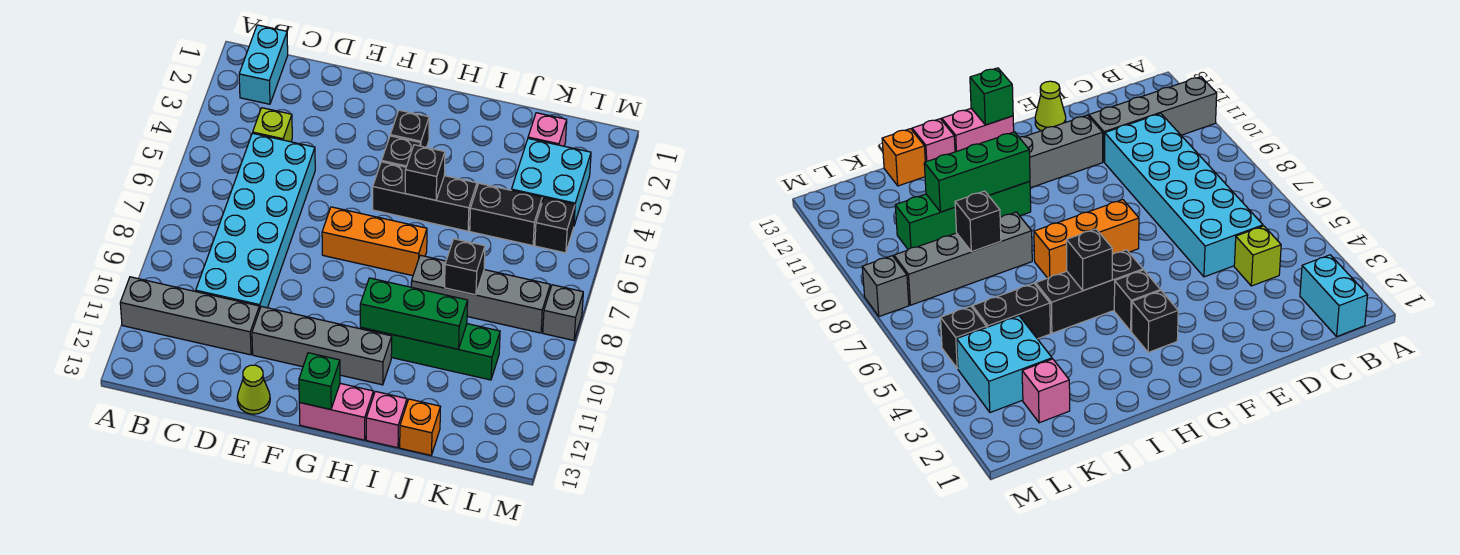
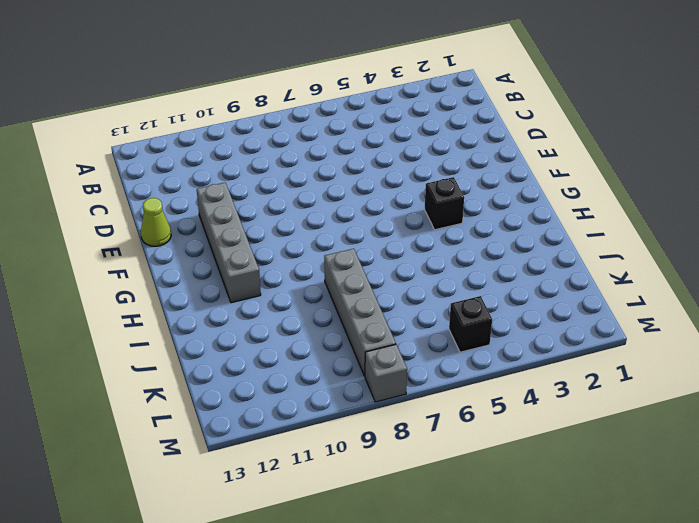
none -> grey 1x4 brick [120,277,260,355]
none -> cyan 1x2 brick [239,25,288,104]
none -> lime 1x1 brick [253,108,292,142]

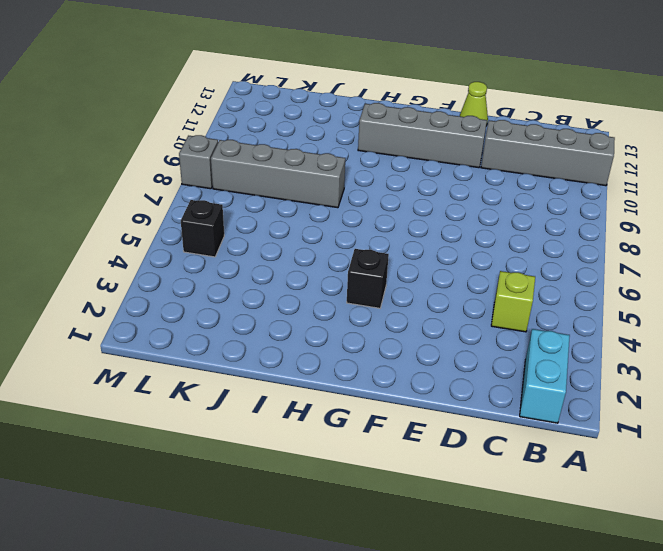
none -> cyan 2x6 brick [196,133,315,310]
none -> orange 1x3 brick [322,207,427,276]
none -> black 1x1 brick [390,110,429,147]

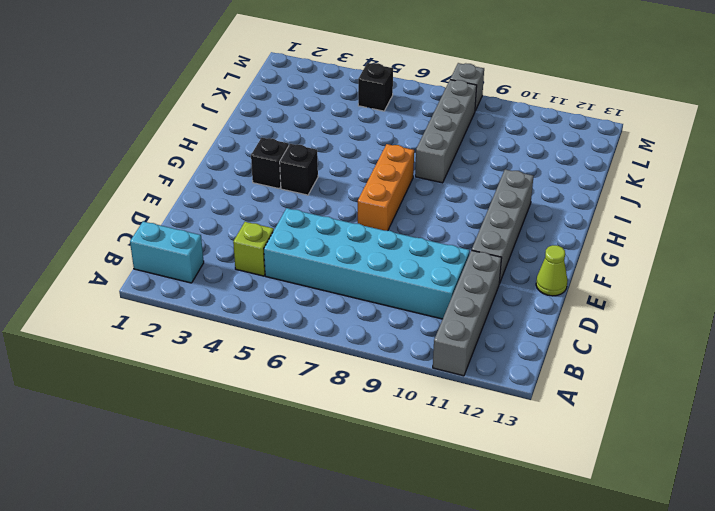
none -> black 1x3 brick [373,162,477,231]
none -> pink 1x2 brick [299,383,373,440]
none -> green 1x4 brick [361,324,500,380]

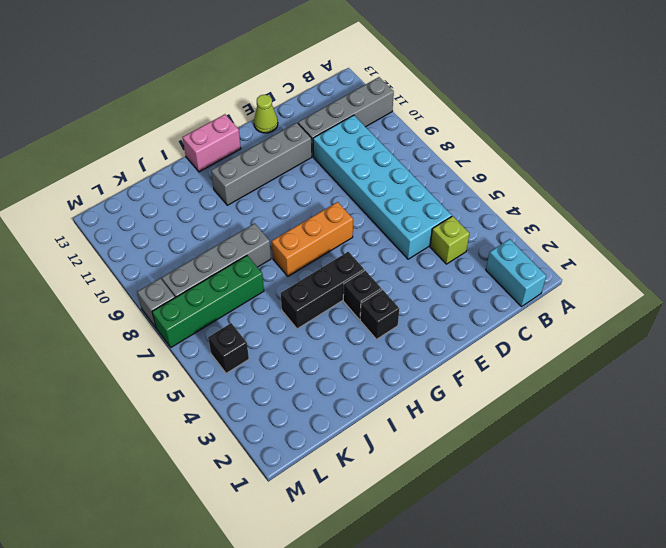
green 1x4 brick [152,256,264,347] -> green 1x4 brick moved to [361,324,500,380]
none -> pink 1x1 brick [366,391,407,448]
none -> black 1x2 brick [470,183,542,246]
none -> orange 1x1 brick [400,399,440,455]

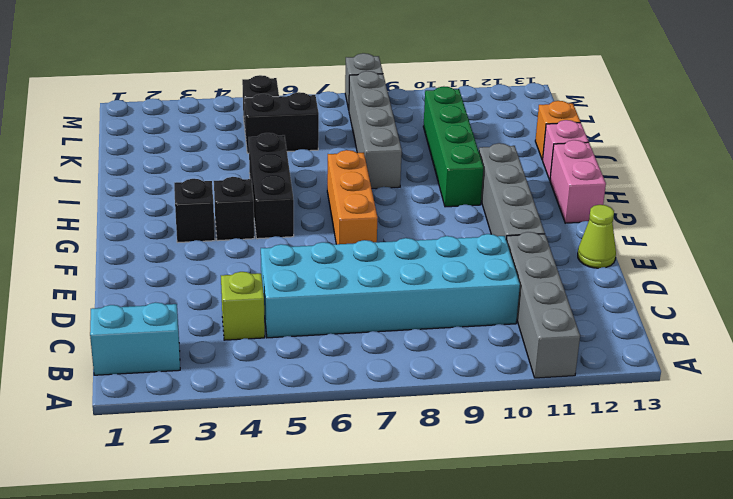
black 1x2 brick [244,92,319,153] -> black 1x2 brick turned to [470,183,542,246]
none -> pink 1x1 brick [528,113,567,146]
none -> cyan 2x2 brick [512,139,591,225]
none -> green 1x1 brick [299,353,340,410]

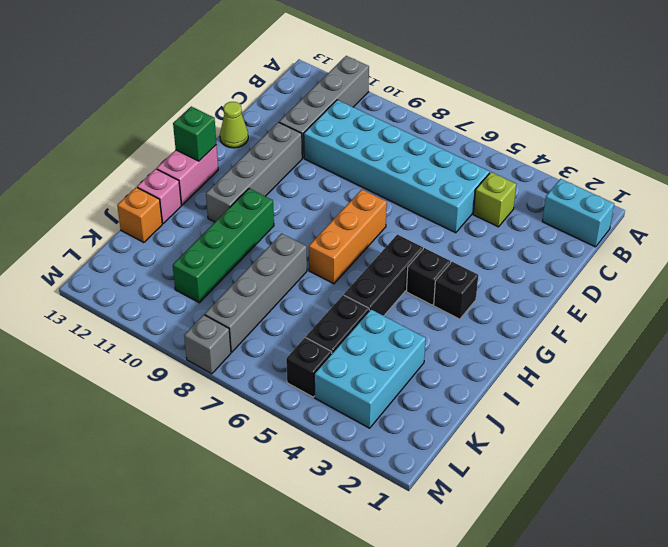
cyan 2x3 brick [314,309,426,428] -> cyan 2x2 brick [512,139,591,225]
none -> pink 1x1 brick [528,113,567,146]
none -> black 1x1 brick [405,145,445,200]
none -> green 1x3 brick [360,278,468,349]

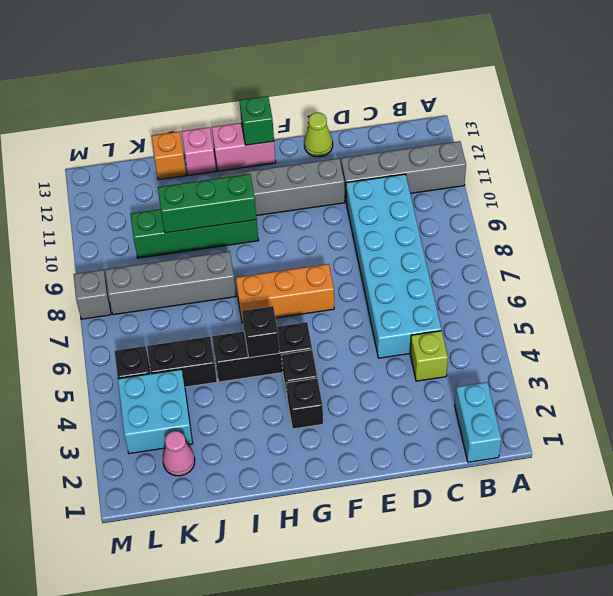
pink 1x1 cone [163,431,195,476] -> pink 1x1 brick [528,113,567,146]
none -> black 1x1 brick [445,239,485,295]

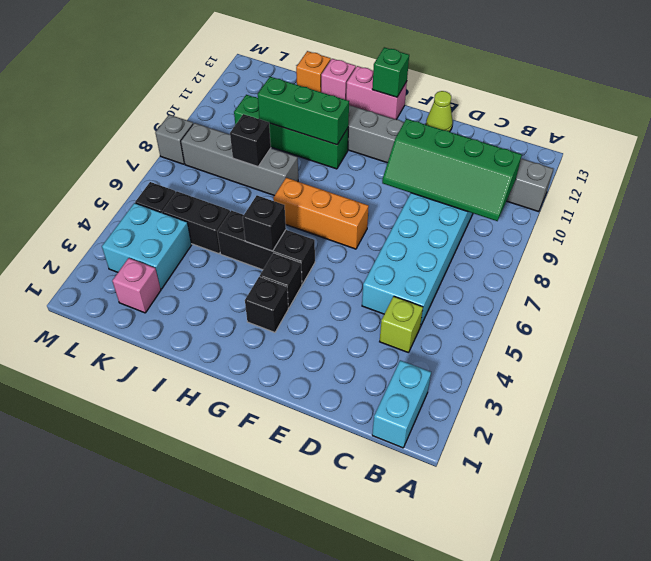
green 2x4 slope [382,119,522,221] -> none

